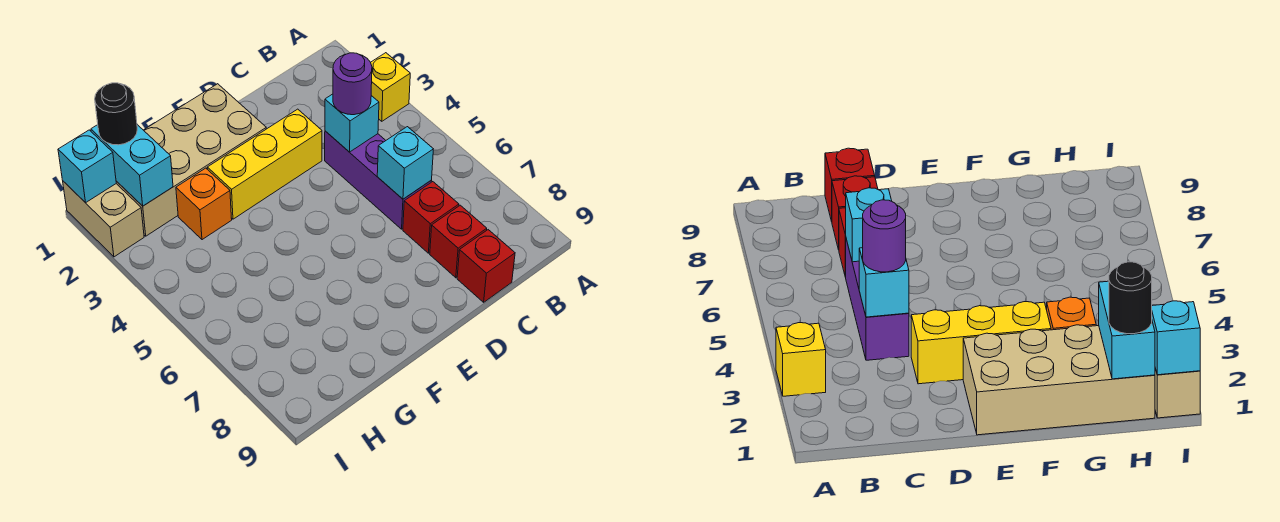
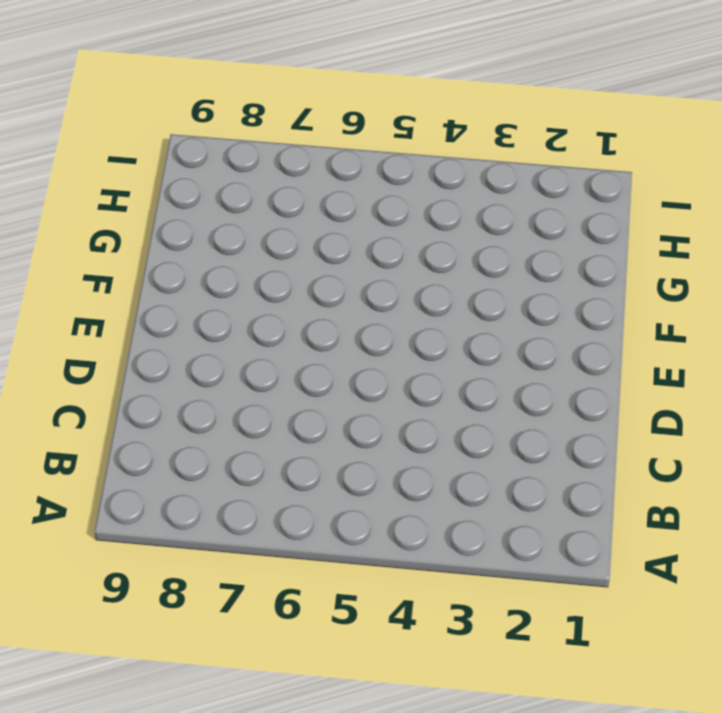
none -> yellow 1x1 brick [371,53,410,121]
none -> purple 1x3 brick [325,131,432,229]
none -> red 1x1 brick [403,182,459,253]

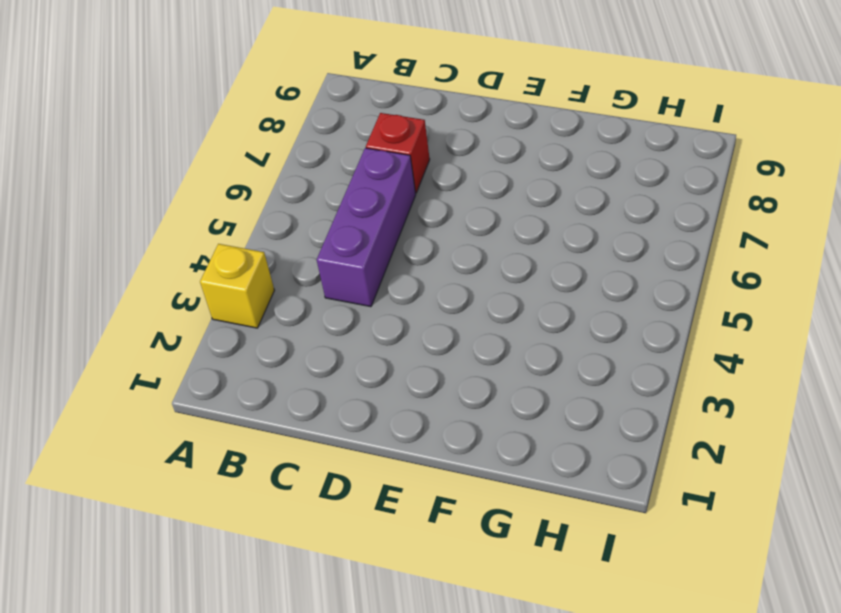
none -> red 1x1 brick [430,205,487,278]
none -> red 1x1 brick [457,230,515,302]
none -> yellow 1x3 brick [207,109,322,219]

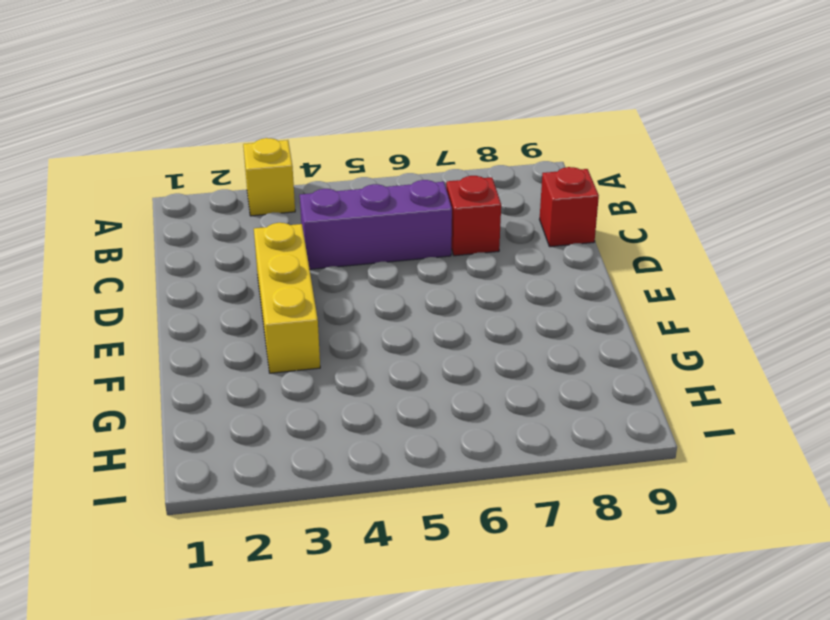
none -> red 1x1 brick [430,205,487,278]
none -> tan 2x4 brick [116,84,266,236]
none -> orange 1x1 brick [176,168,232,240]

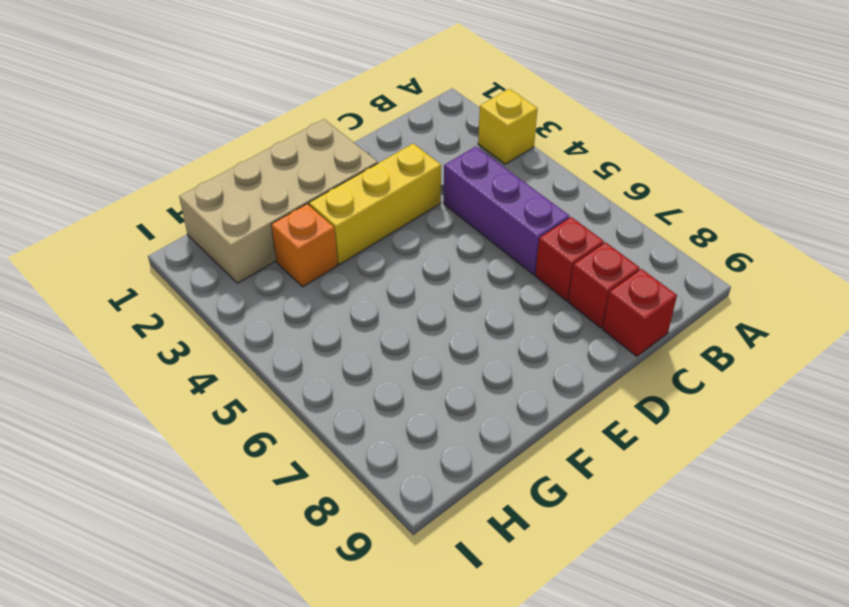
none -> tan 1x2 brick [63,181,144,257]
none -> cyan 1x1 brick [325,94,379,152]
none -> cyan 1x1 brick [377,127,433,199]

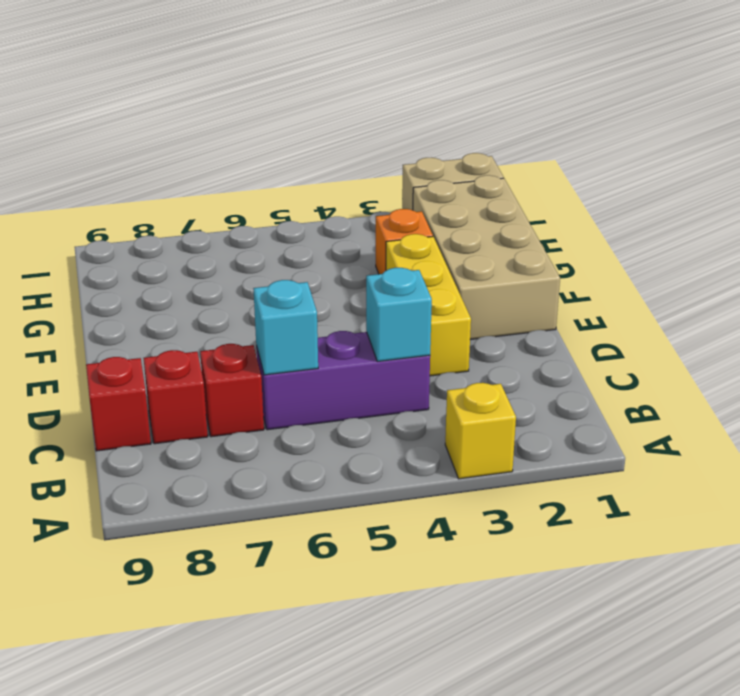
none -> cyan 1x2 brick [91,125,173,206]
none -> cyan 1x1 brick [58,130,116,203]
none -> purple 1x1 round brick [333,53,372,115]

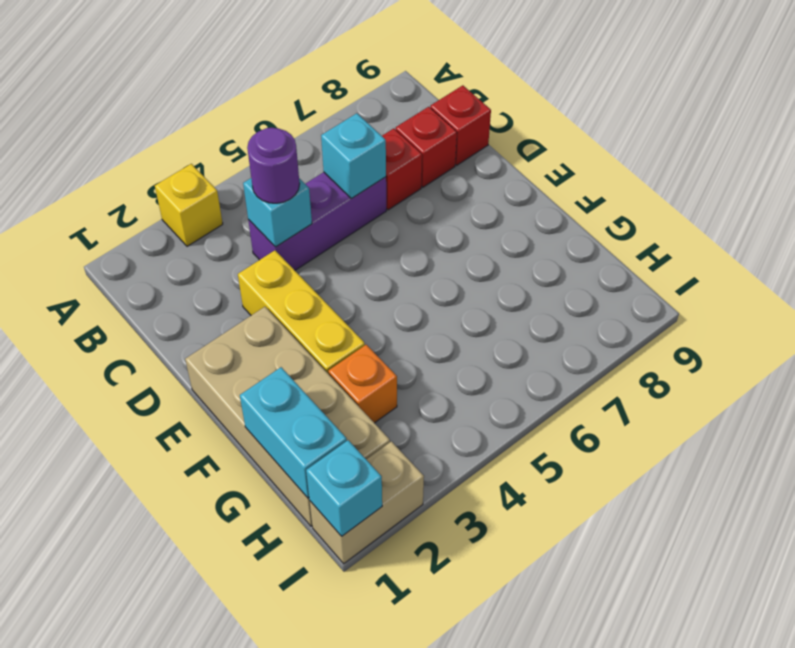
cyan 1x2 brick [240,367,347,498] -> cyan 1x2 brick turned to [91,125,173,206]
none -> black 1x1 round brick [95,83,137,145]

